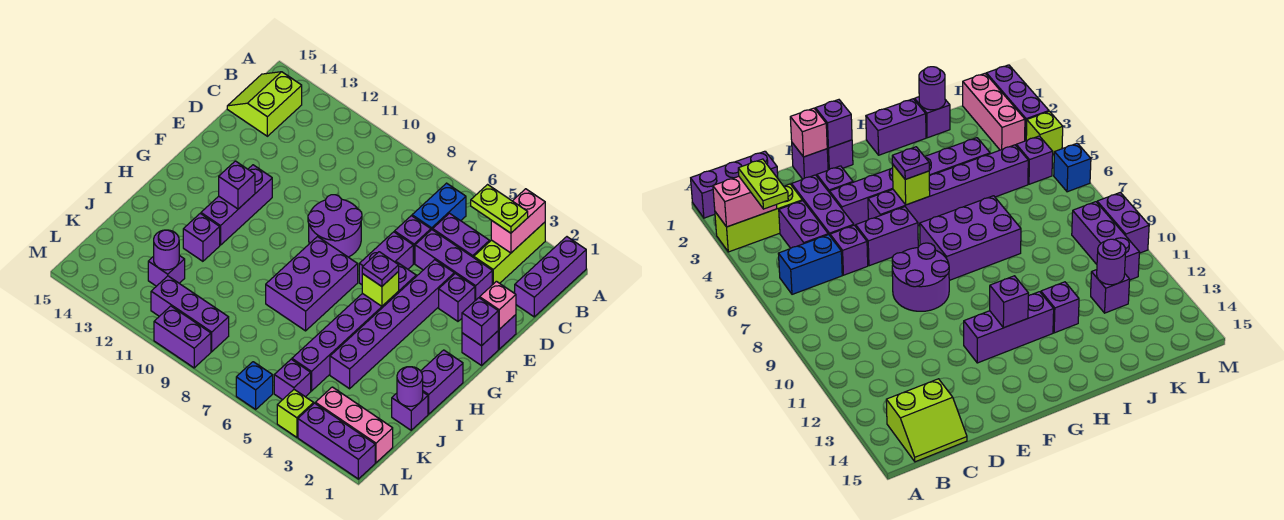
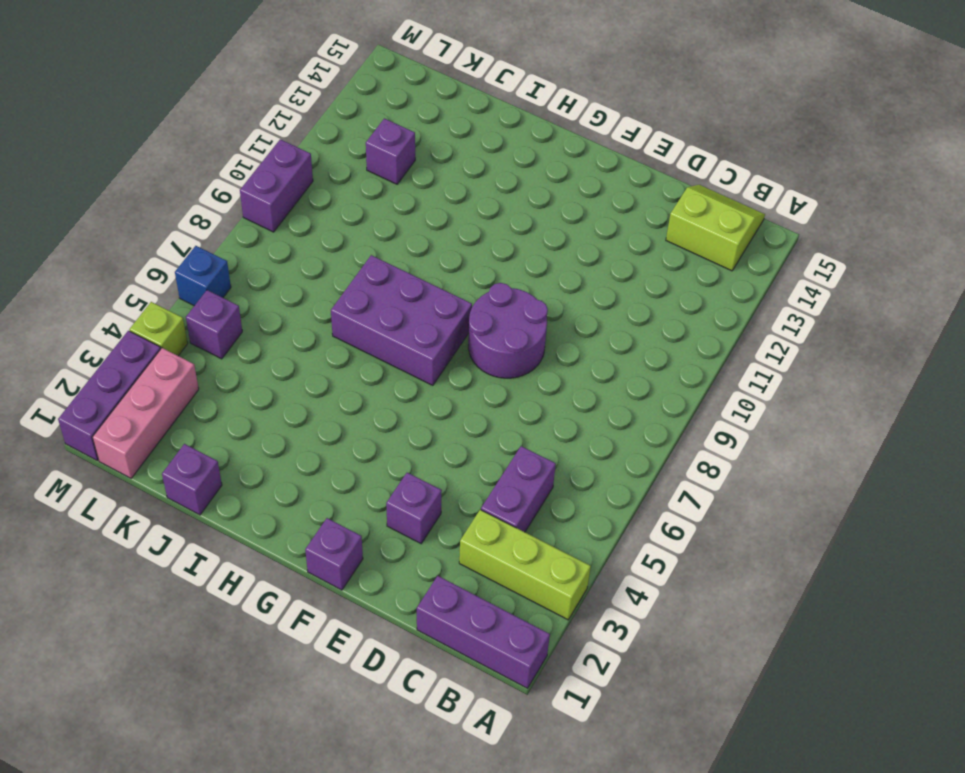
none -> blue 1x2 brick [412,183,466,230]
none -> purple 1x3 brick [415,230,492,301]
none -> purple 1x1 brick [395,216,431,264]
none -> purple 1x1 brick [498,315,516,349]

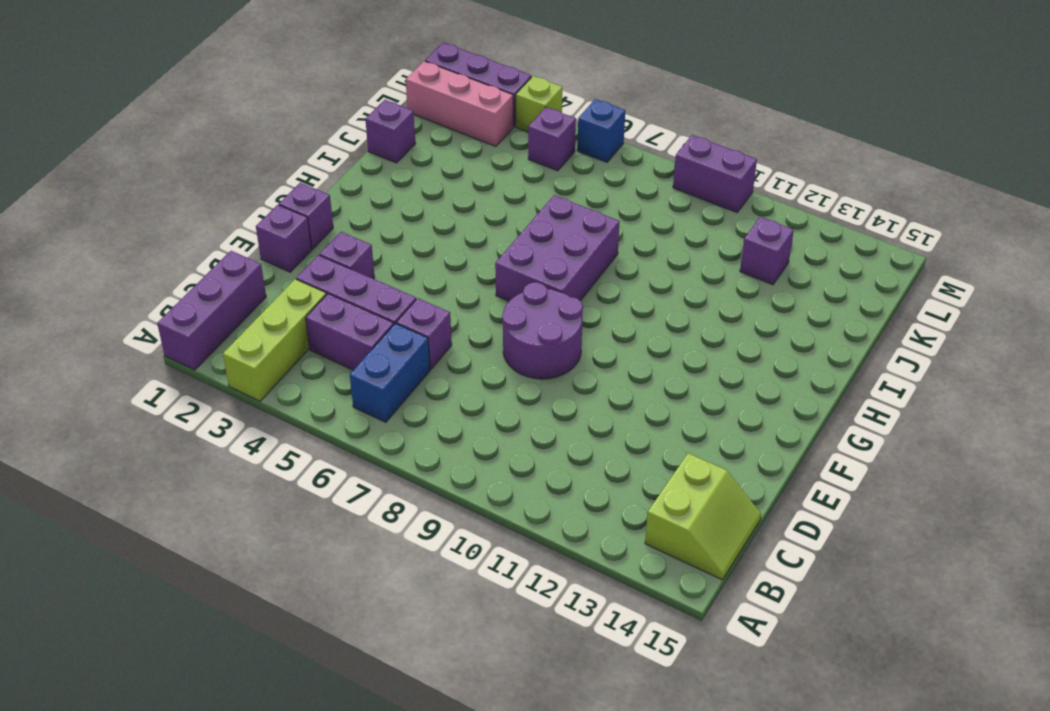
none -> purple 1x6 brick [330,260,454,389]
none -> purple 1x2 brick [359,232,413,285]
none -> purple 1x6 brick [292,262,416,391]
none -> purple 1x3 brick [201,165,272,245]

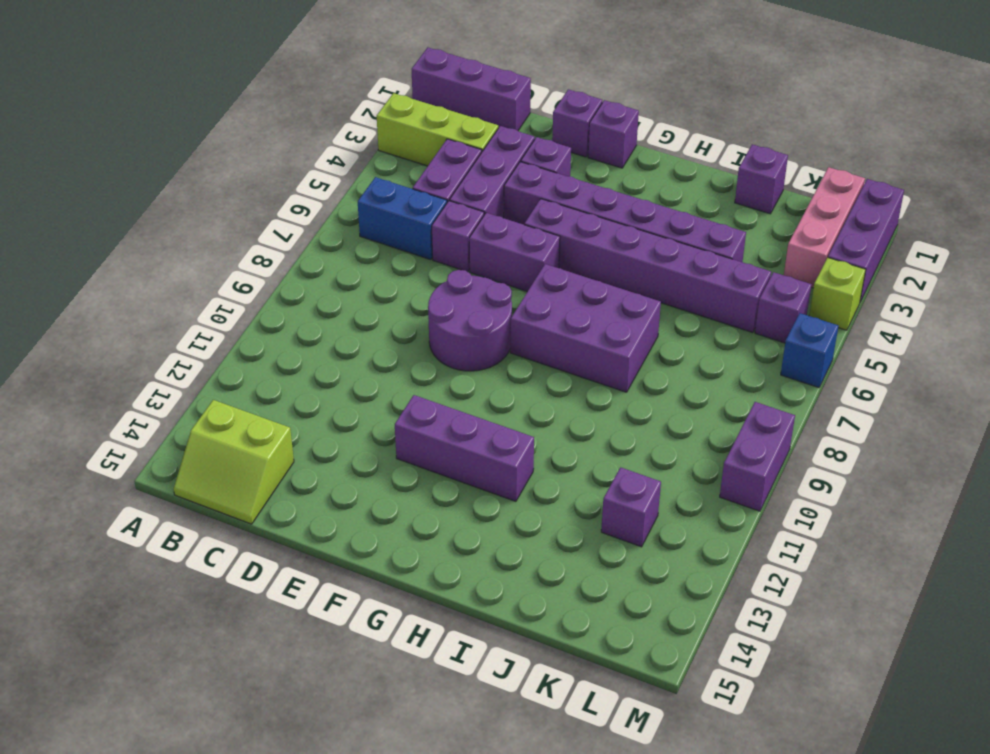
none -> purple 1x2 brick [421,350,463,414]
none -> purple 1x1 brick [183,213,220,261]
none -> purple 1x3 brick [151,276,229,352]
none -> pink 1x2 brick [491,189,545,253]

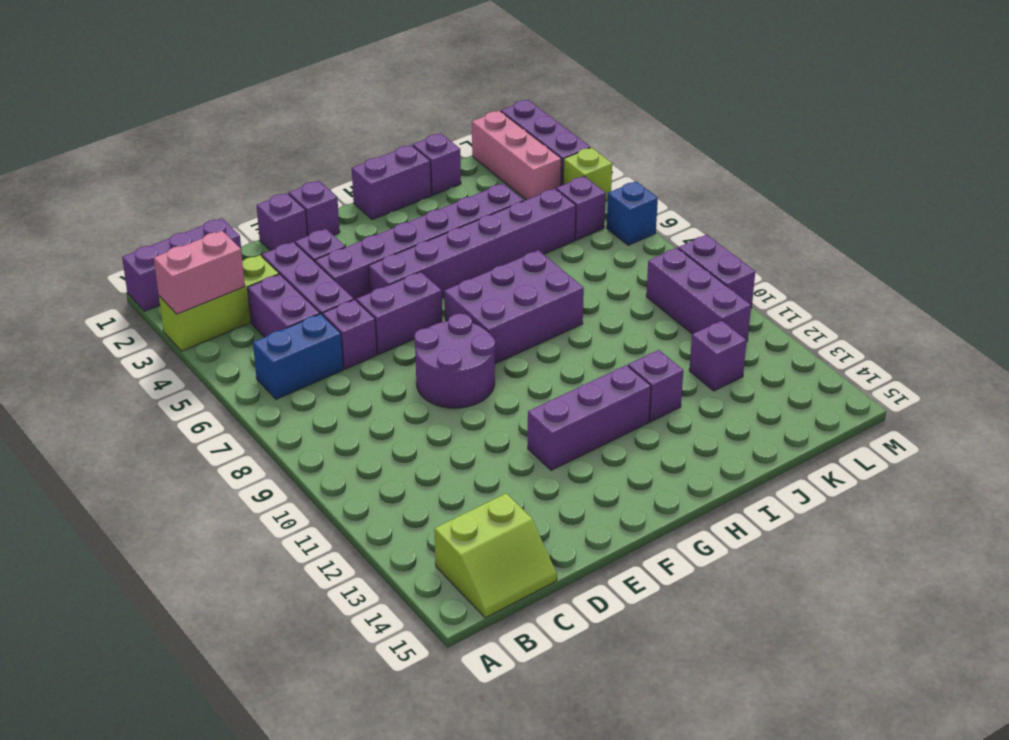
none -> pink 1x1 brick [480,281,516,329]
none -> purple 1x1 brick [462,298,498,346]
none -> lime 1x1 brick [362,271,399,306]
none -> purple 1x1 brick [219,161,255,209]

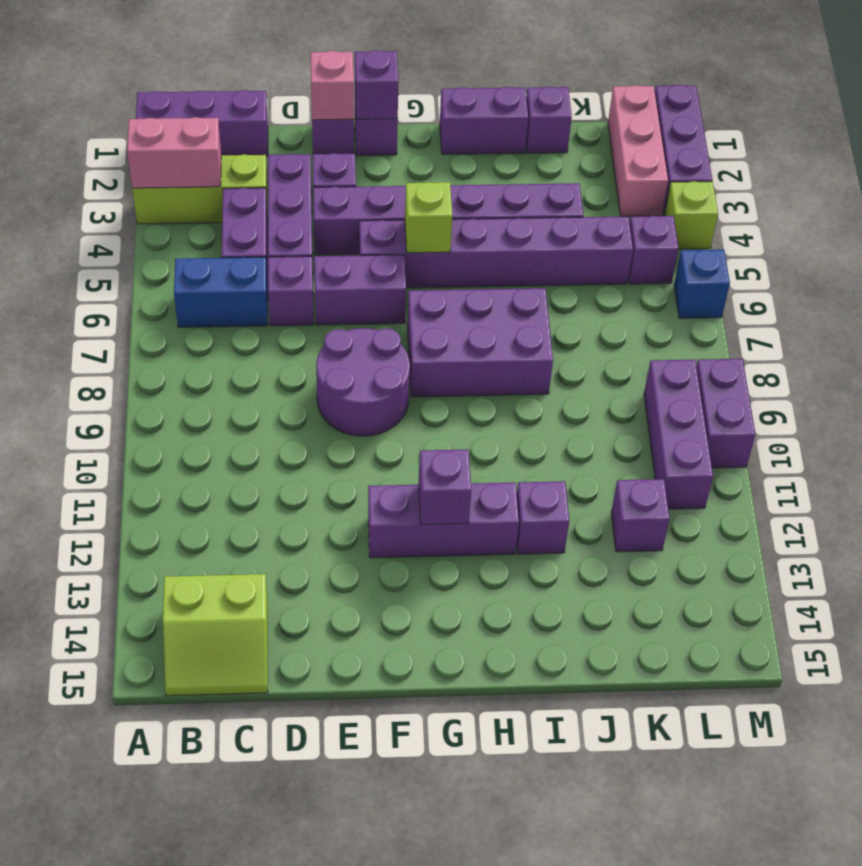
none -> purple 1x1 round brick [397,367,423,406]
none -> purple 1x1 round brick [154,230,179,270]
none -> lime 1x2 plate [471,185,528,233]
none -> purple 1x1 plate [362,252,399,286]

